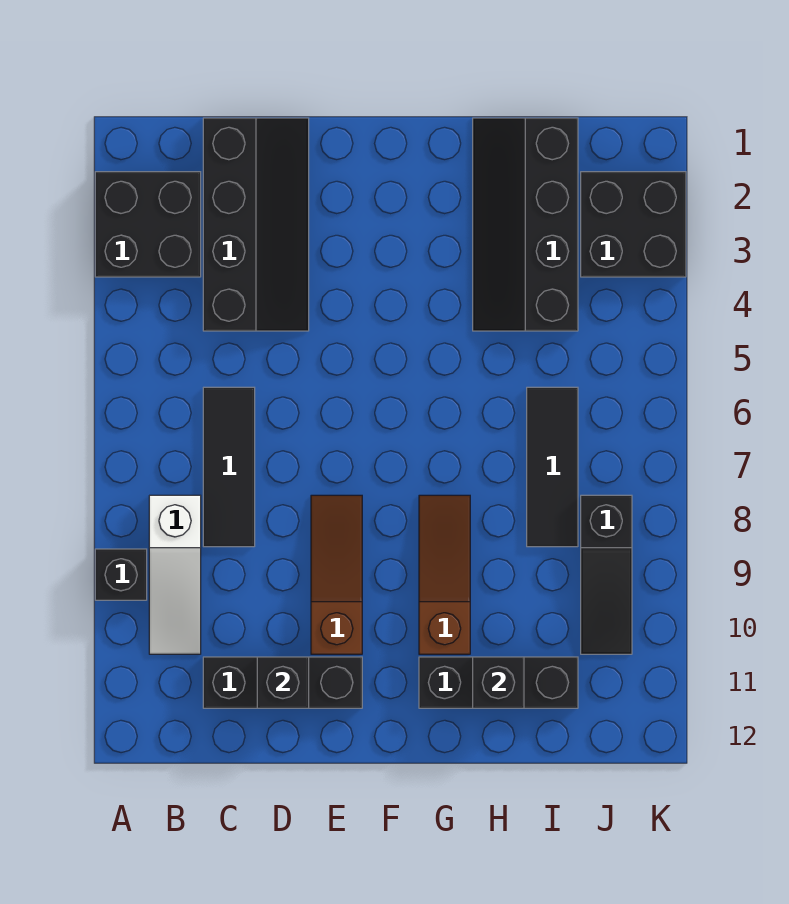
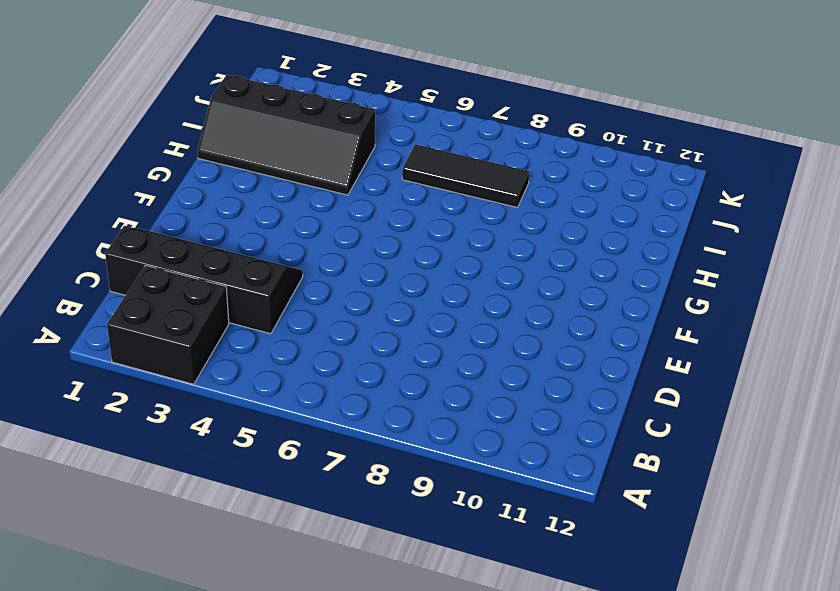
none -> black 1x1 brick [95,549,147,600]
none -> white 1x3 slope [149,495,201,654]
none -> black 1x3 tile [203,387,255,547]

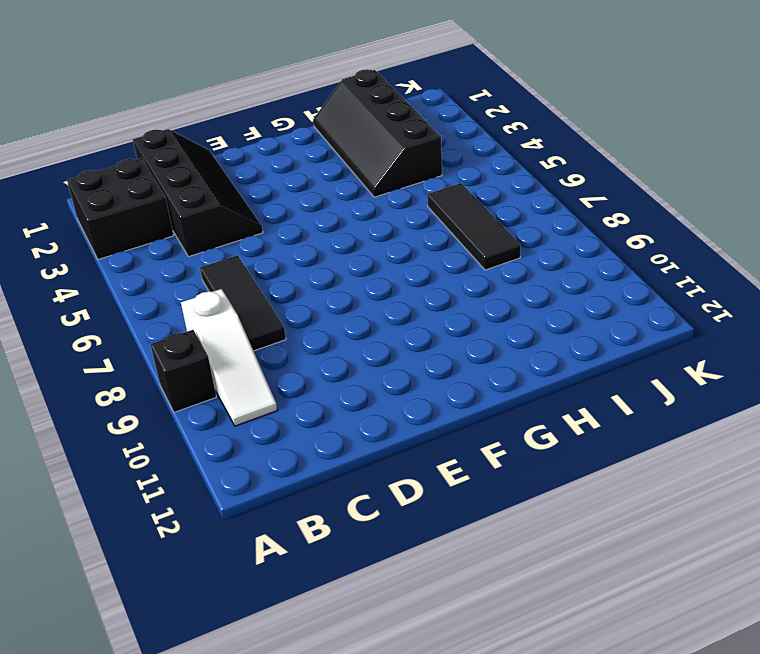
none -> black 1x3 brick [203,657,362,708]
none -> brown 1x3 slope [311,495,362,654]
none -> brown 1x3 slope [419,495,470,654]

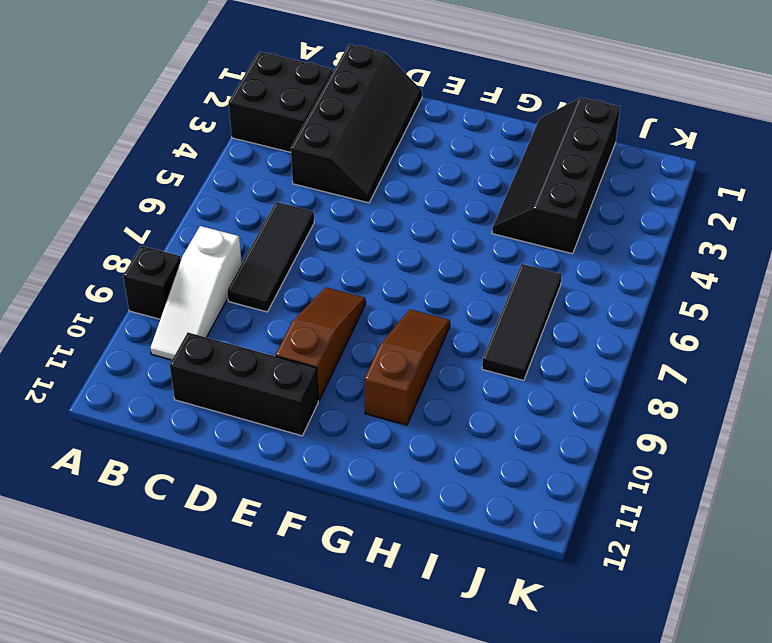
none -> black 1x3 brick [419,657,578,708]
none -> black 2x2 brick [581,172,686,277]
none -> black 1x3 slope [581,495,632,654]

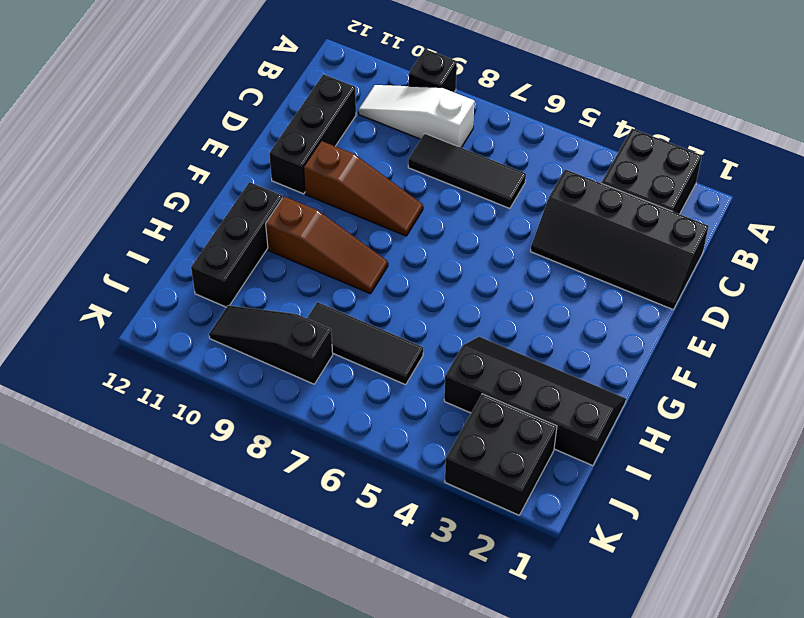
none -> black 1x1 brick [257,657,309,708]
none -> black 1x1 brick [473,657,524,708]

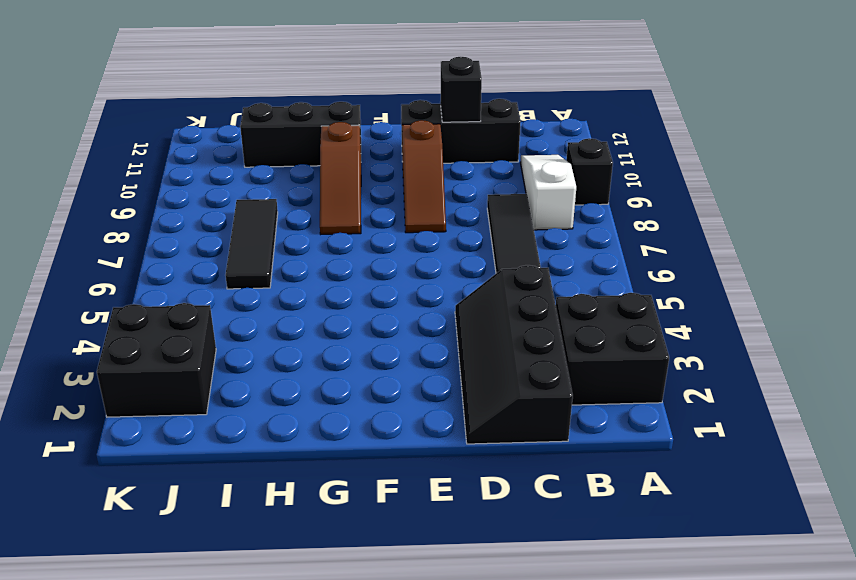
none -> black 2x4 slope [473,118,578,331]
none -> black 1x3 slope [581,495,632,654]
none -> black 1x1 brick [473,657,524,708]

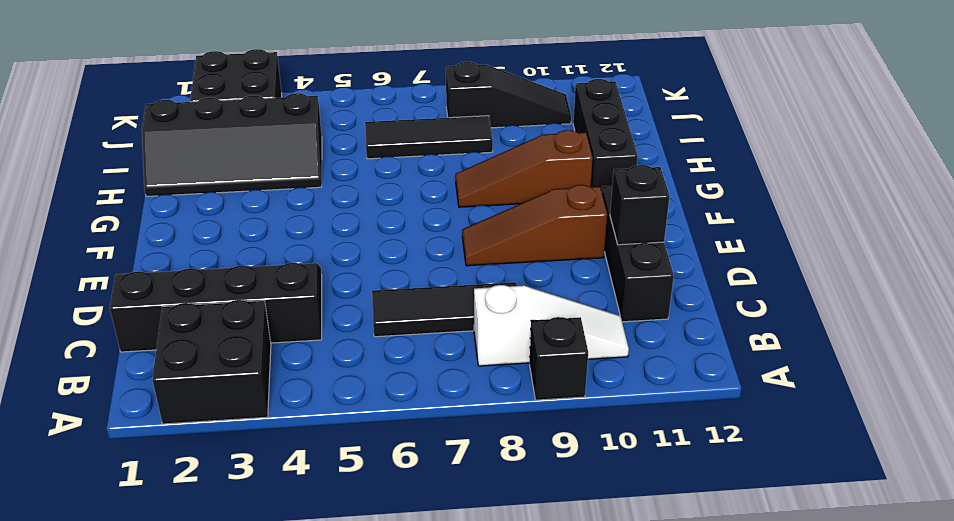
none -> black 1x1 brick [473,657,524,708]

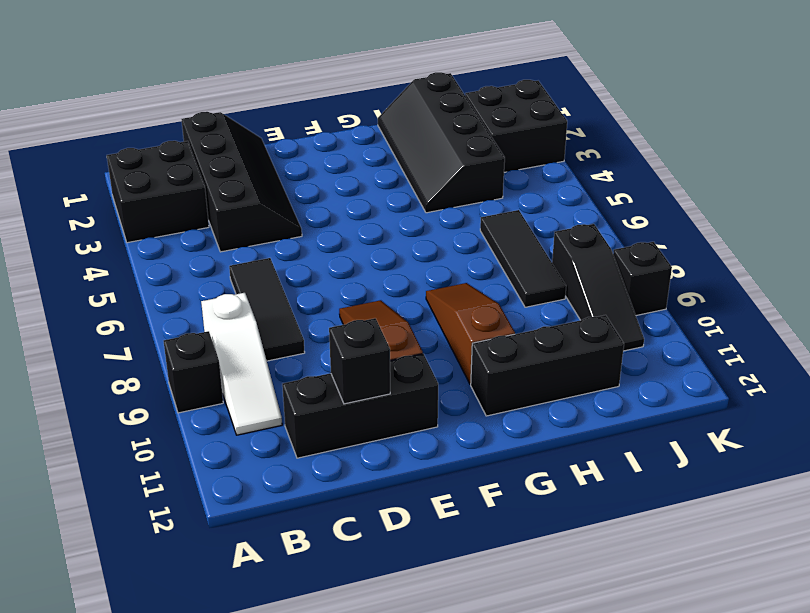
black 1x1 brick [613,242,672,316] -> black 1x1 brick moved to [473,657,524,708]

